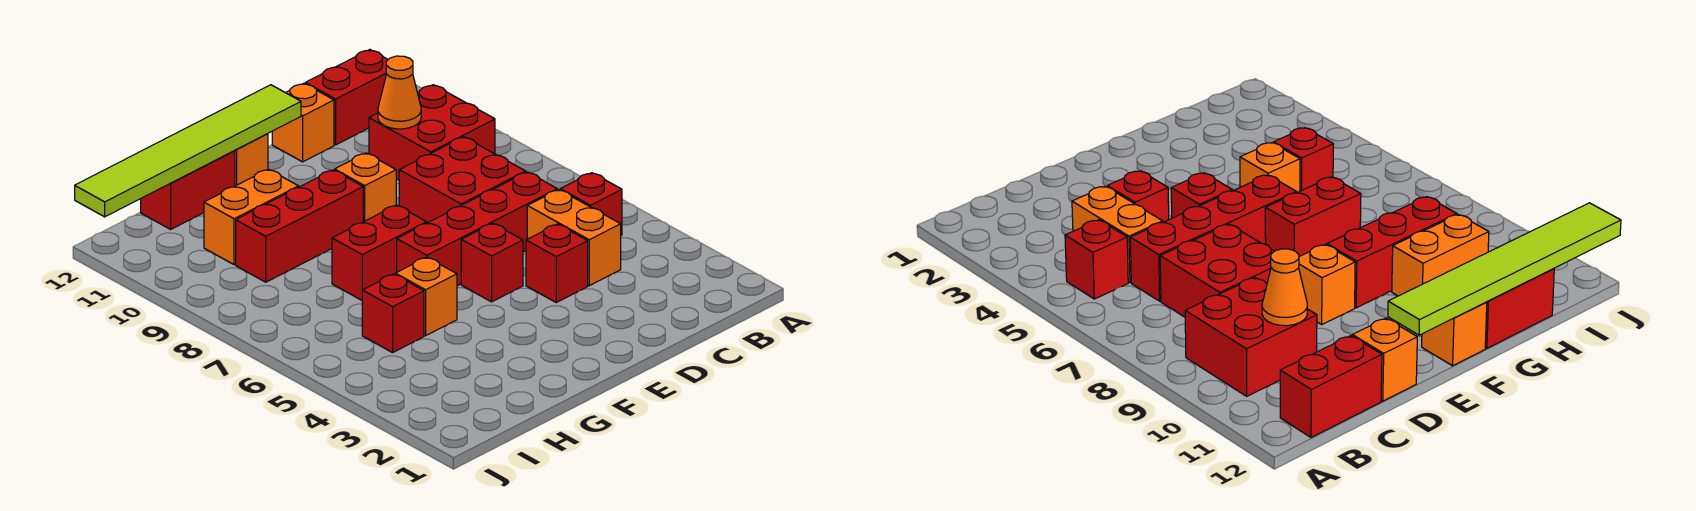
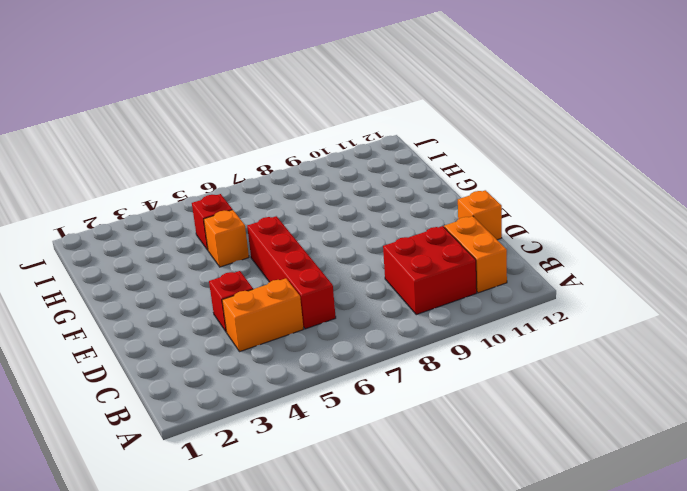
orange 1x2 brick [444,216,507,293] -> orange 1x2 brick moved to [204,169,299,265]
none -> red 1x1 brick [560,173,622,235]
none -> red 1x2 brick [305,50,388,145]
none -> red 2x2 brick [399,137,526,223]

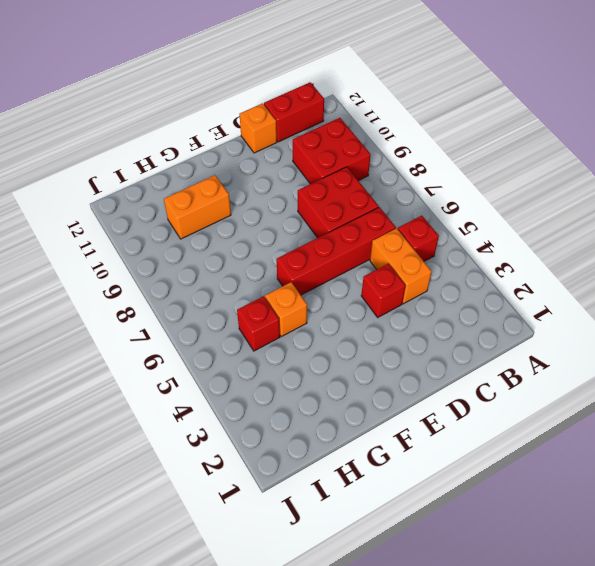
none -> red 1x1 brick [461,223,523,302]
none -> orange 1x1 brick [335,153,396,222]
none -> red 1x2 brick [332,205,427,300]

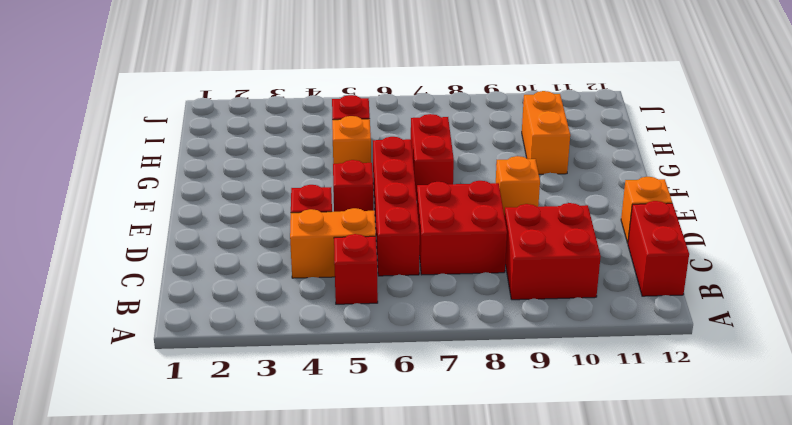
none -> red 1x3 brick [236,170,363,282]
none -> orange 1x1 brick [235,134,268,186]
none -> red 1x2 brick [141,151,235,229]

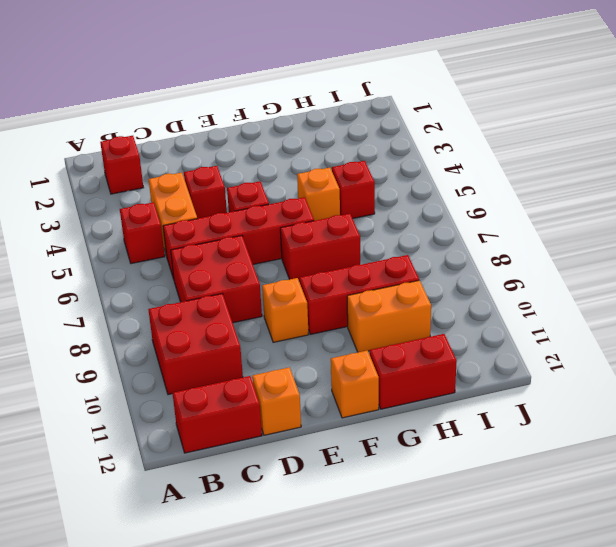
red 1x1 brick [100,136,143,194] -> none
none -> orange 1x1 cone [378,56,421,129]
none -> lime 1x6 tile [75,85,301,217]

